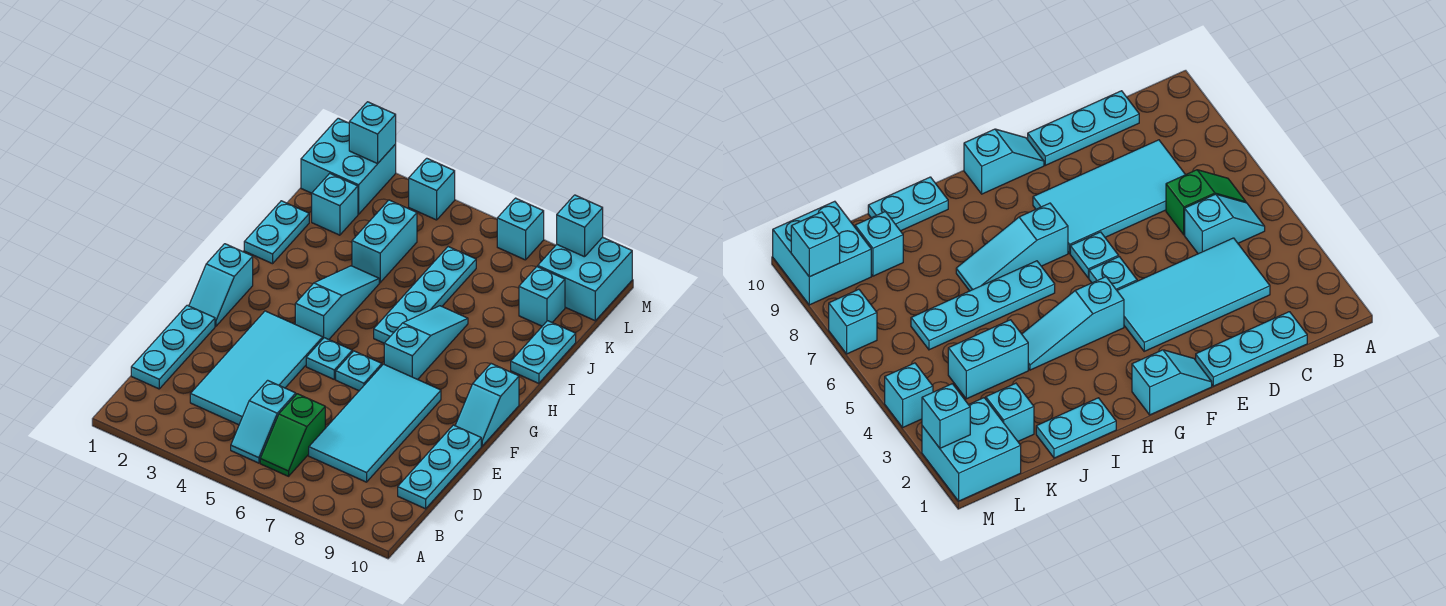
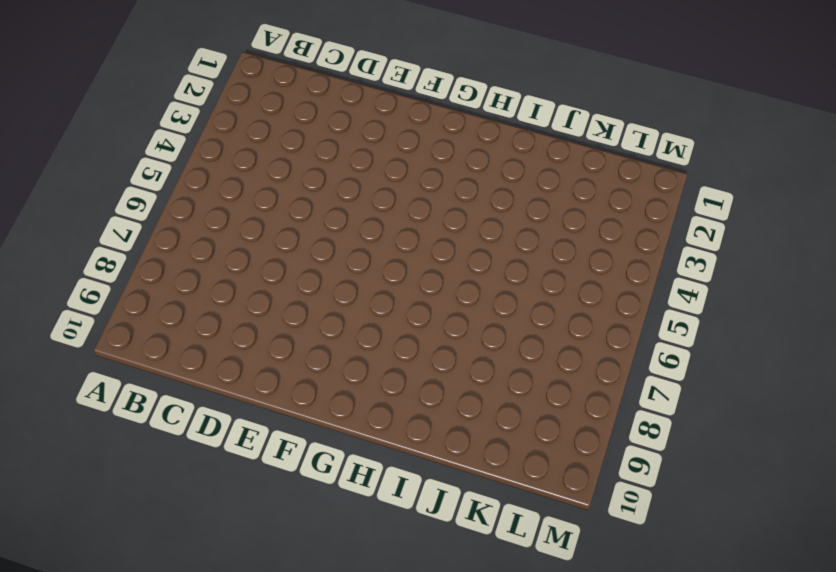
none -> cyan 1x2 slope [231,380,296,463]
none -> green 1x2 slope [260,394,325,476]
none -> cyan 1x3 plate [131,305,215,389]

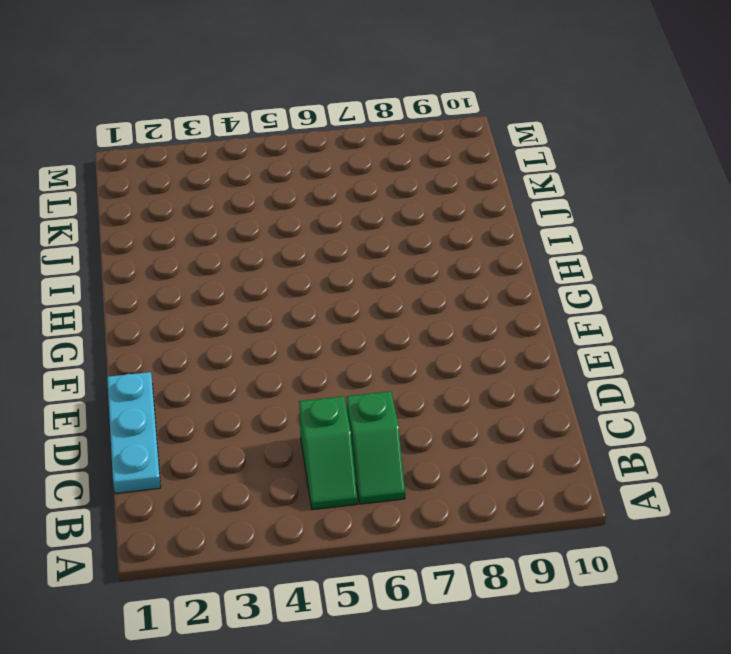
green 1x2 slope [299,396,357,510] -> cyan 1x2 slope [231,380,296,463]
none -> cyan 2x4 tile [190,311,323,425]
none -> cyan 2x4 tile [309,364,441,482]
none -> cyan 1x3 plate [398,425,481,509]

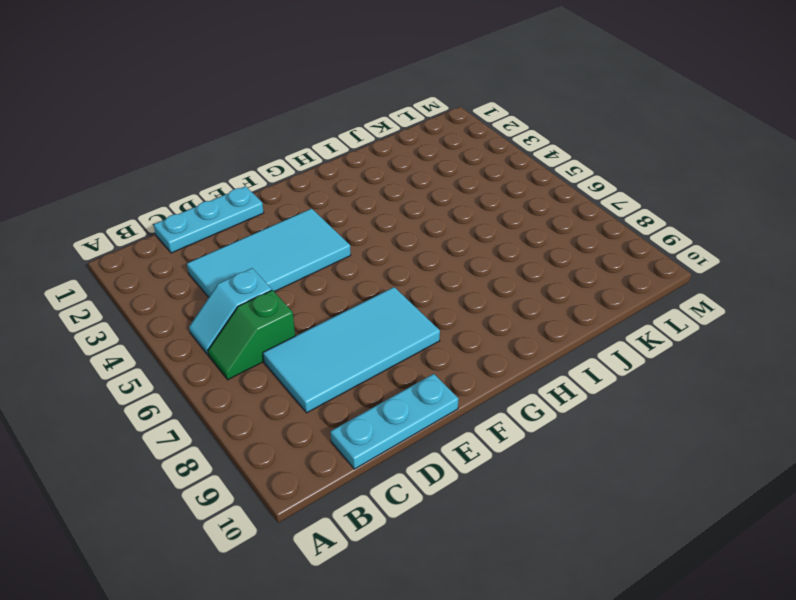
none -> cyan 1x2 slope [189,244,253,326]
none -> cyan 1x1 plate [306,338,352,379]
none -> cyan 1x1 plate [336,351,382,391]

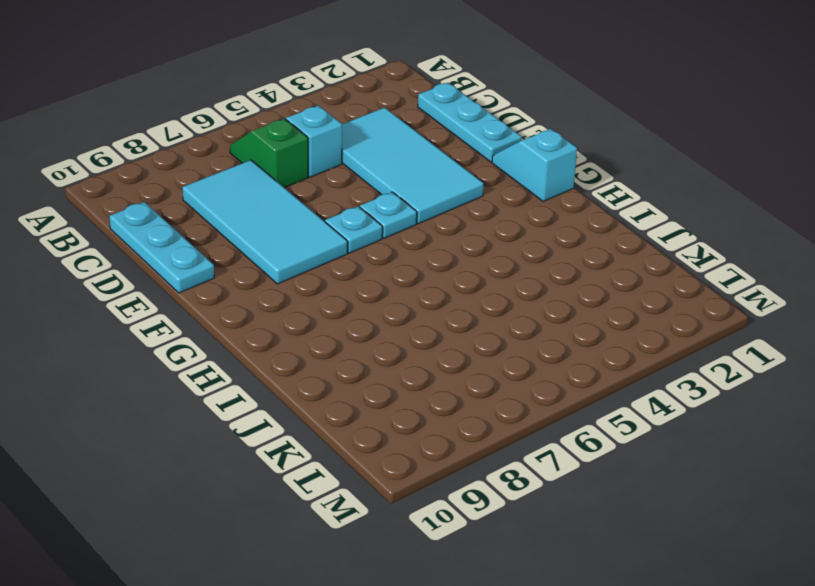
none -> cyan 1x2 slope [455,364,519,446]
none -> cyan 1x3 slope [295,266,379,339]
none -> cyan 1x3 slope [384,306,468,380]

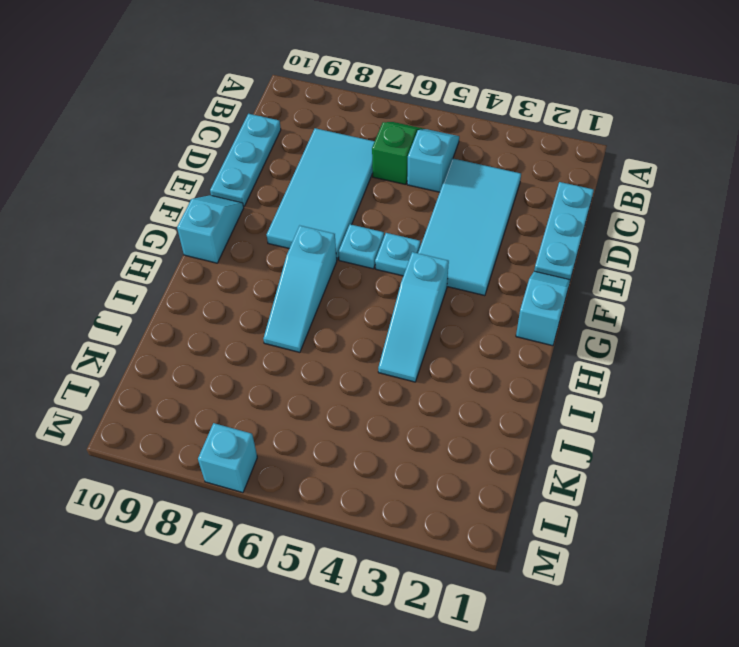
none -> cyan 1x4 plate [374,247,476,343]
none -> cyan 1x2 plate [244,201,309,264]
none -> cyan 1x2 plate [511,321,576,383]

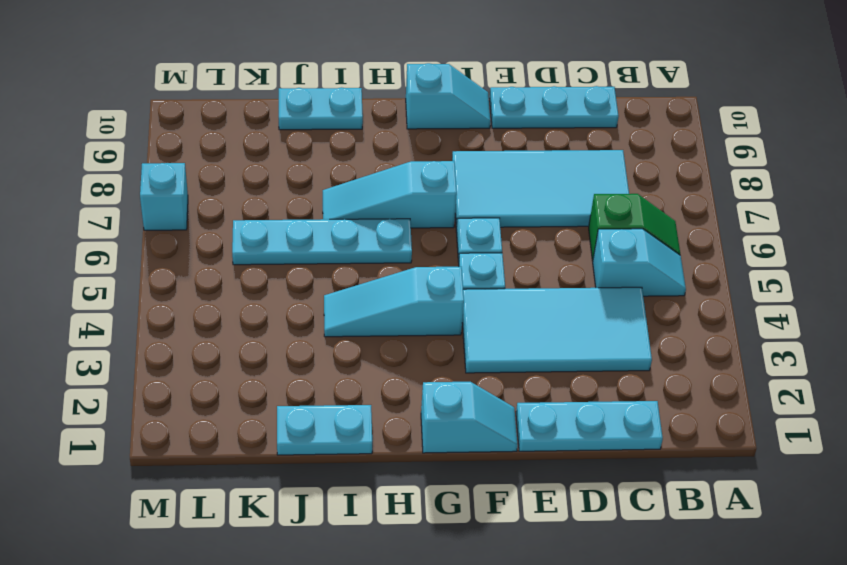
none -> cyan 1x2 brick [352,200,417,283]
none -> cyan 1x1 brick [312,173,358,235]
none -> cyan 1x1 brick [519,267,565,326]

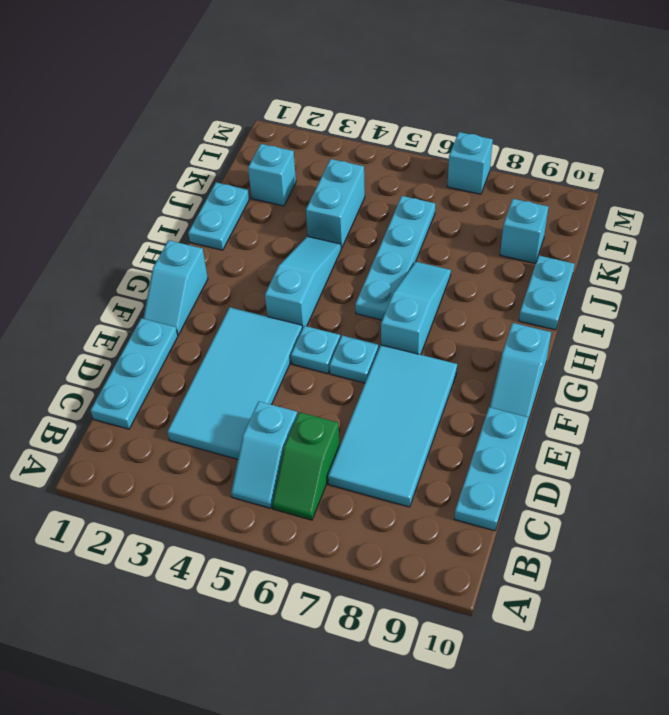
none -> cyan 2x2 brick [301,118,396,214]
none -> cyan 2x2 brick [538,237,632,321]
none -> cyan 1x1 brick [409,158,455,220]

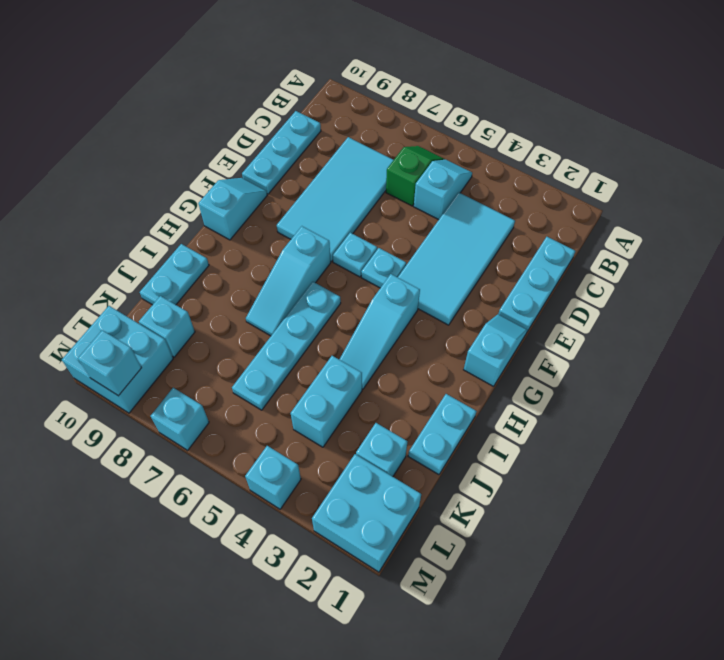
none -> cyan 1x1 brick [349,102,396,164]

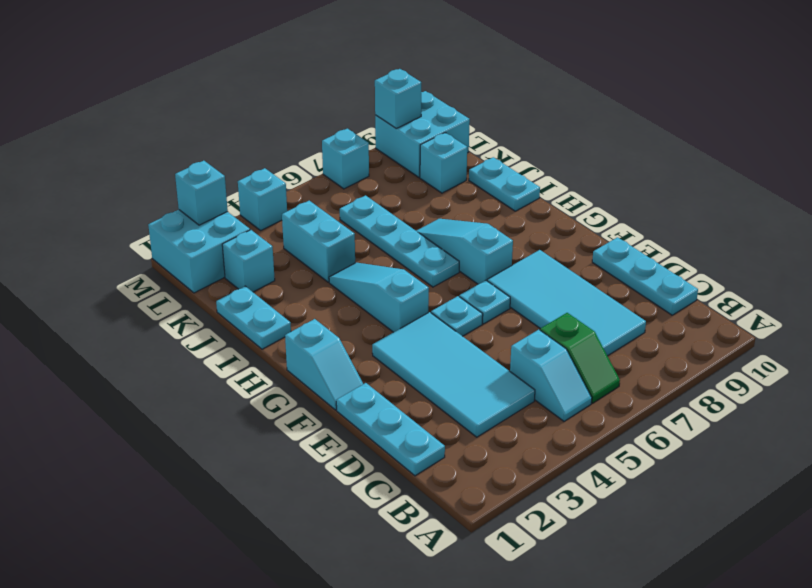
none -> cyan 1x2 slope [455,364,519,446]

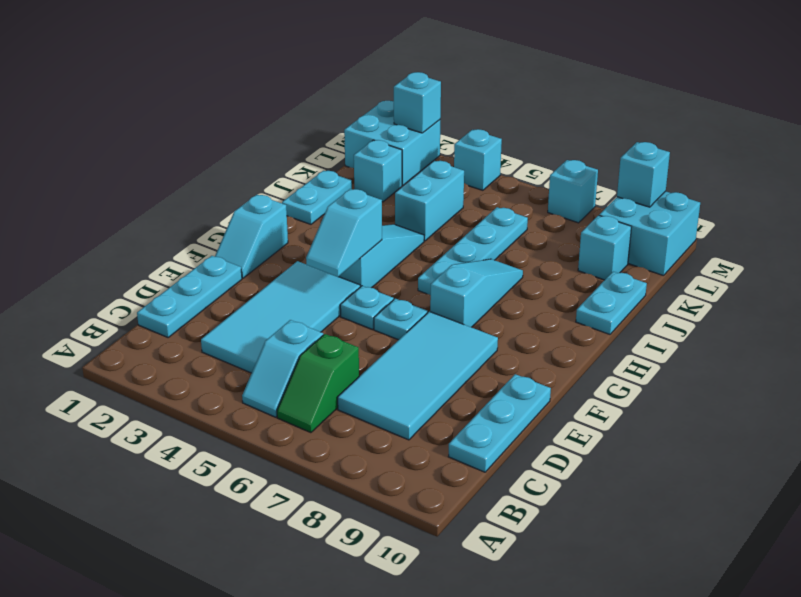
cyan 1x2 slope [306,189,382,277] -> cyan 1x2 slope moved to [455,364,519,446]

